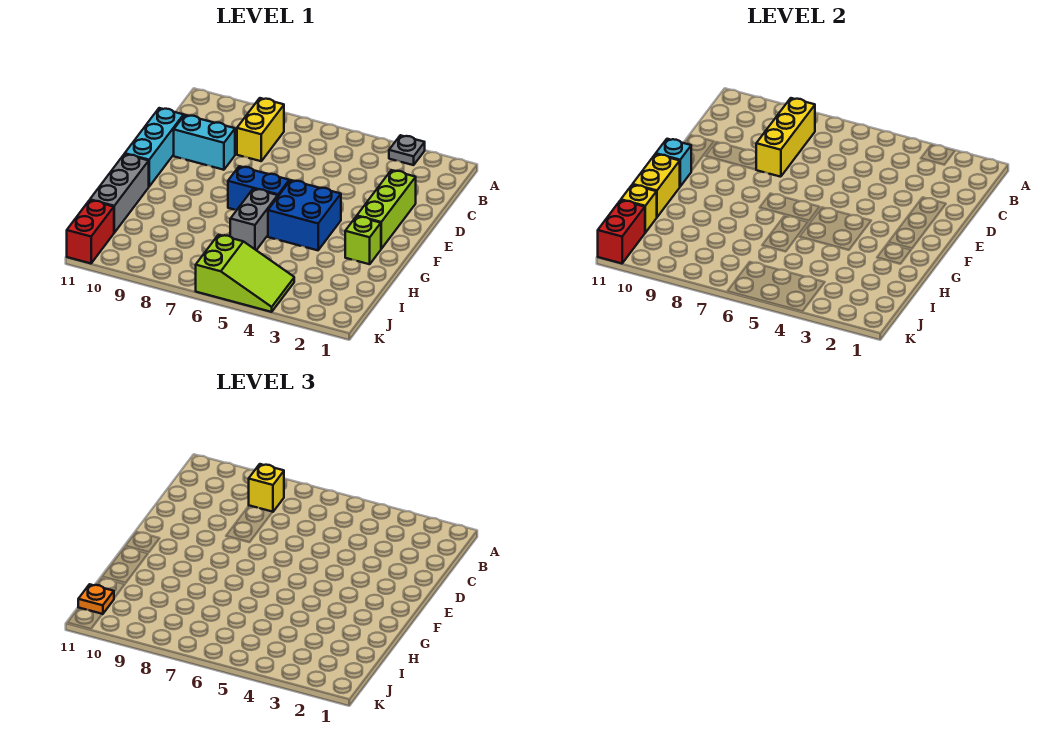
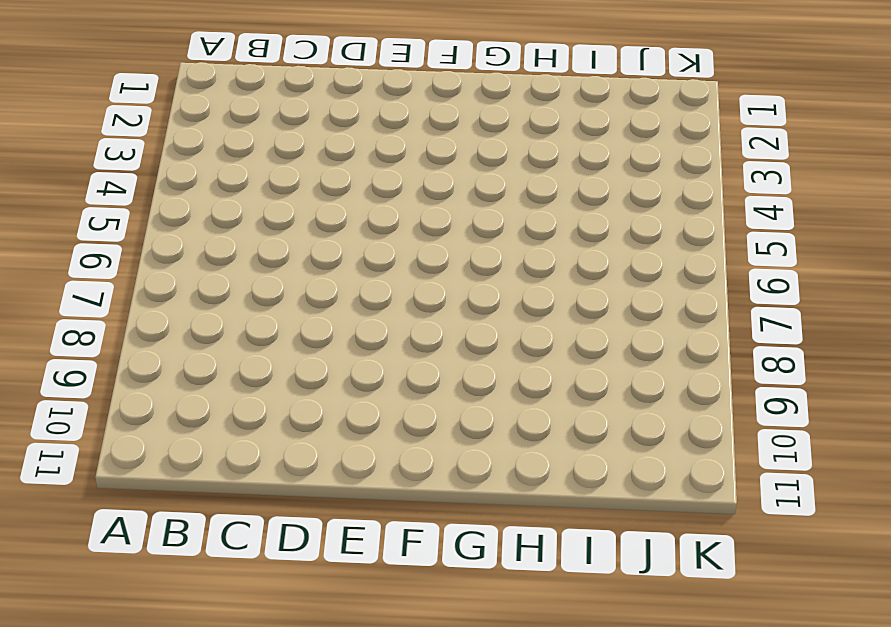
none -> grey 1x1 plate [389,135,425,165]
none -> yellow 1x2 brick [237,98,284,161]
none -> lime 1x3 brick [357,170,416,249]

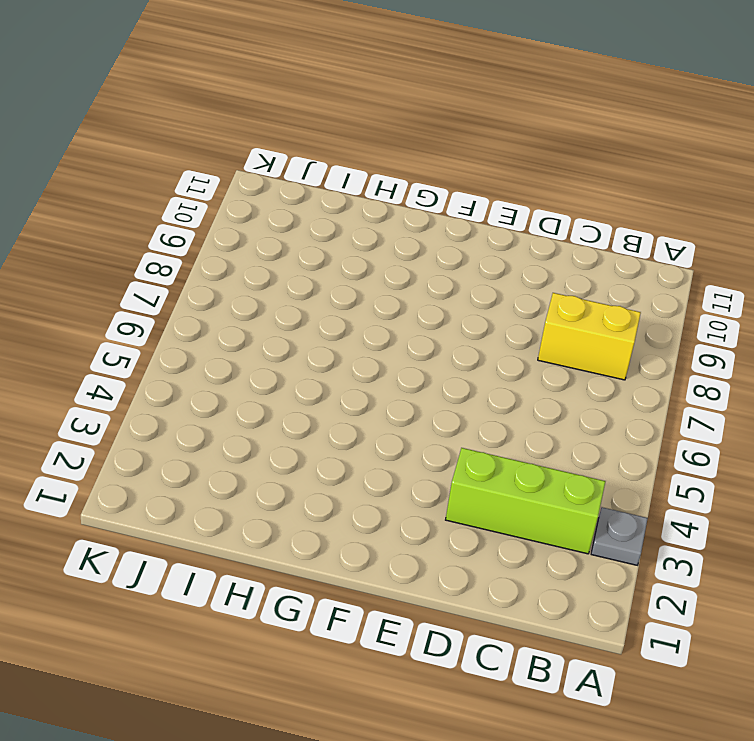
lime 1x3 brick [446,448,605,554] -> lime 1x3 brick moved to [357,170,416,249]
none -> cyan 1x2 brick [174,115,235,170]
none -> cyan 1x3 brick [125,108,184,186]
none -> blue 2x2 brick [268,180,341,250]

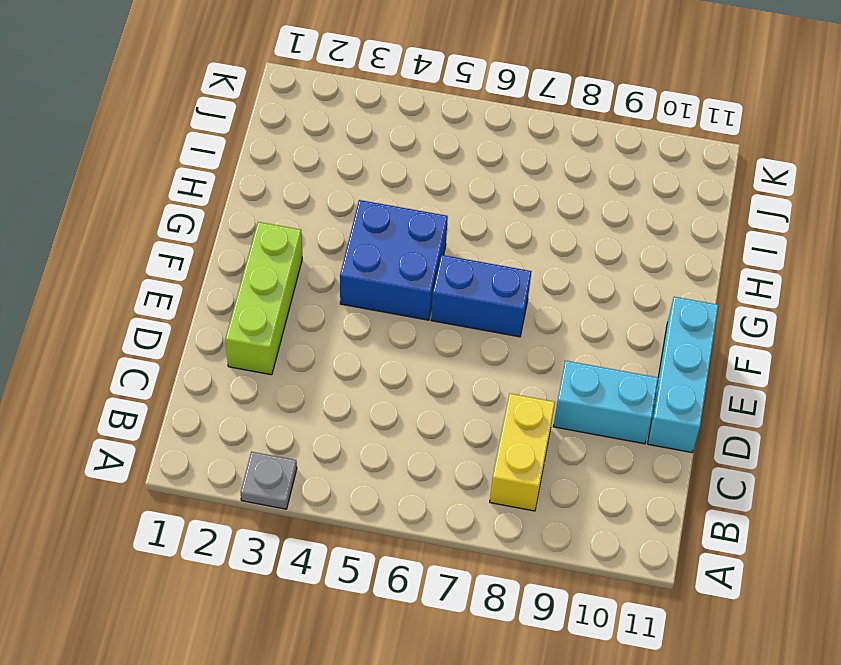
none -> lime 1x1 brick [345,216,381,264]
none -> grey 1x2 brick [230,189,278,250]
none -> grey 1x3 brick [90,154,149,233]

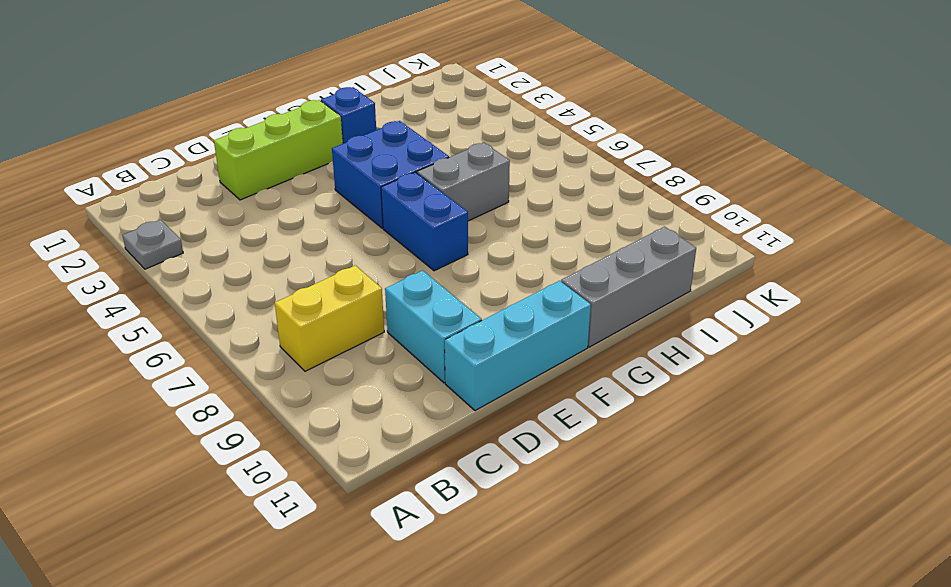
blue 1x1 brick [321,87,376,144] -> lime 1x1 brick [345,216,381,264]
none -> lime 2x3 slope [196,235,294,312]
none -> red 1x2 brick [67,200,114,263]
none -> yellow 1x3 brick [756,98,815,177]

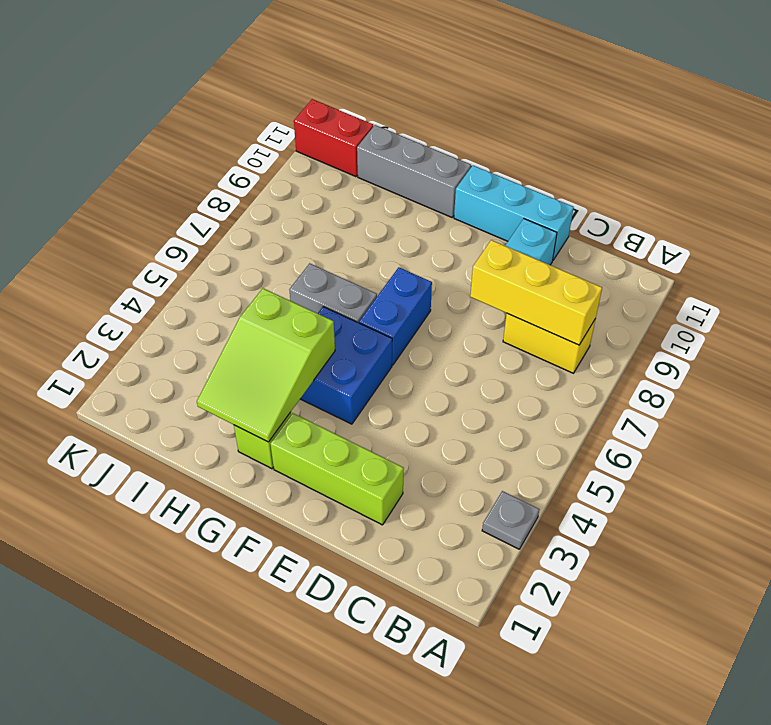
lime 2x3 slope [197,288,335,442] -> lime 2x3 slope moved to [196,235,294,312]
none -> cyan 1x1 brick [656,139,691,186]
none -> yellow 1x2 brick [633,154,680,217]
none -> yellow 1x1 brick [621,185,657,233]

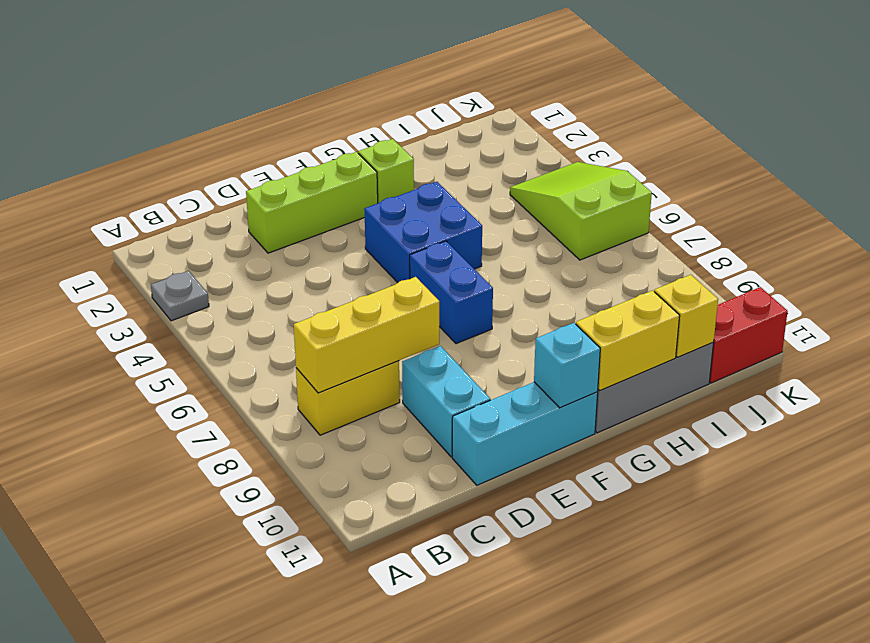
none -> grey 1x2 brick [230,189,278,250]
none -> red 1x2 brick [598,200,645,263]
none -> yellow 1x1 brick [249,464,284,512]

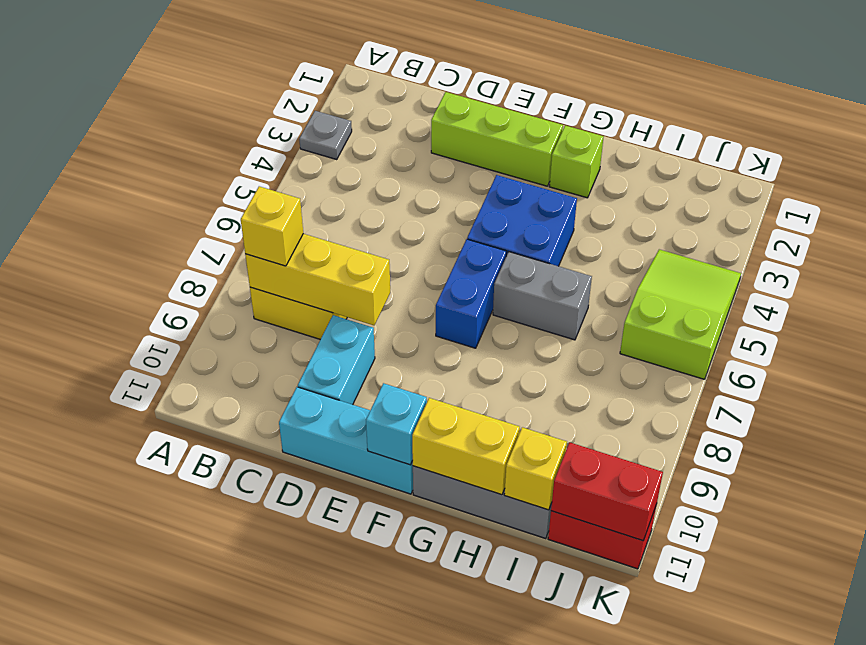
none -> orange 1x1 plate [78,584,114,614]

